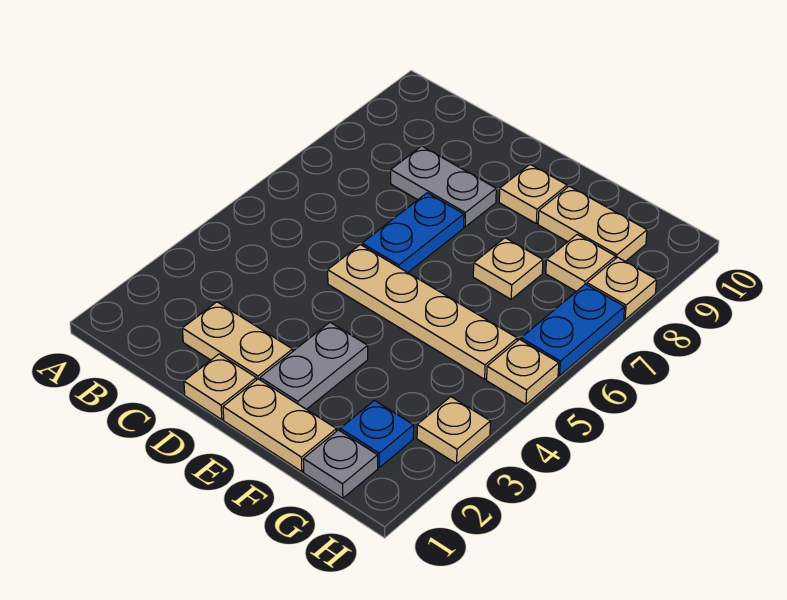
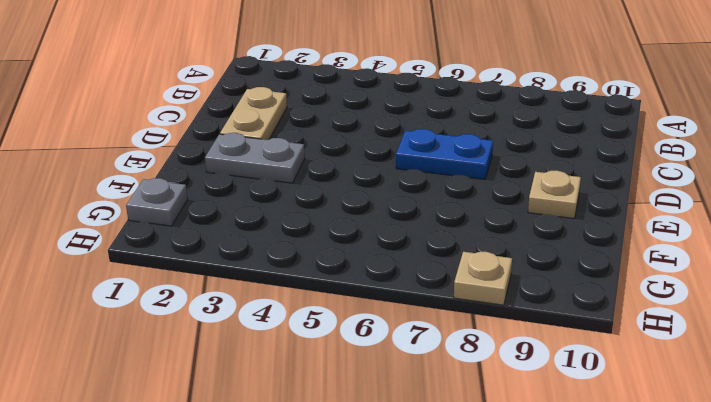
none -> grey 1x2 plate [391,146,496,227]
none -> tan 1x1 plate [184,354,256,420]
none -> tan 1x4 plate [328,245,517,379]

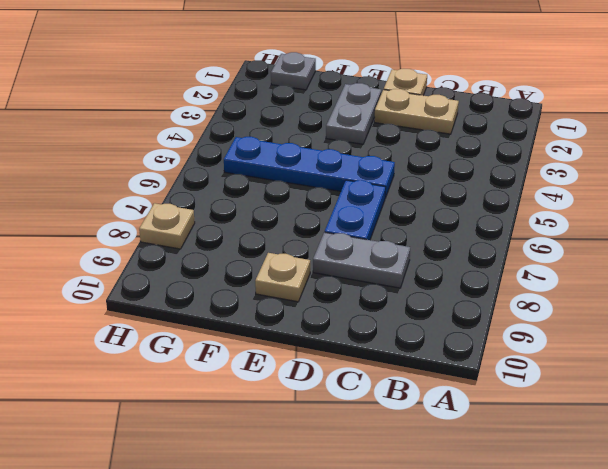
blue 1x4 plate [224,137,395,198] -> tan 1x4 plate [328,245,517,379]
none -> tan 1x2 plate [223,379,336,472]
none -> tan 1x1 plate [473,238,543,299]
none -> tan 1x2 plate [538,186,647,261]

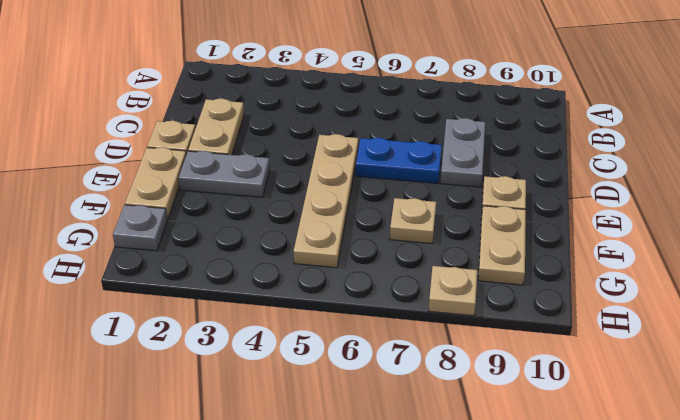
none -> blue 1x1 plate [340,400,414,468]
none -> tan 1x1 plate [546,234,616,291]
none -> tan 1x1 plate [417,397,490,464]

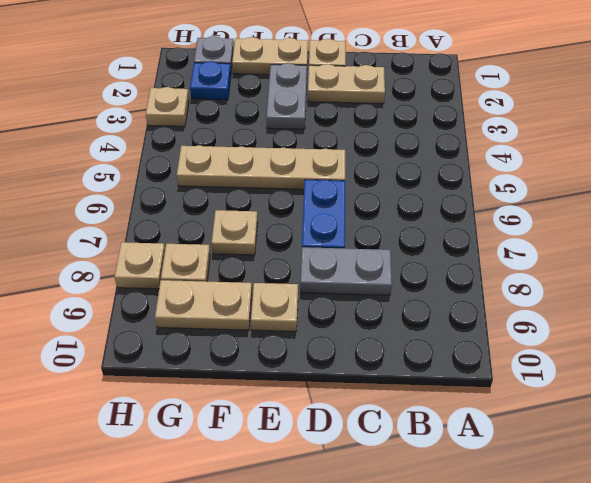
none -> tan 1x1 plate [487,339,559,404]
none -> blue 1x2 plate [521,284,625,376]

